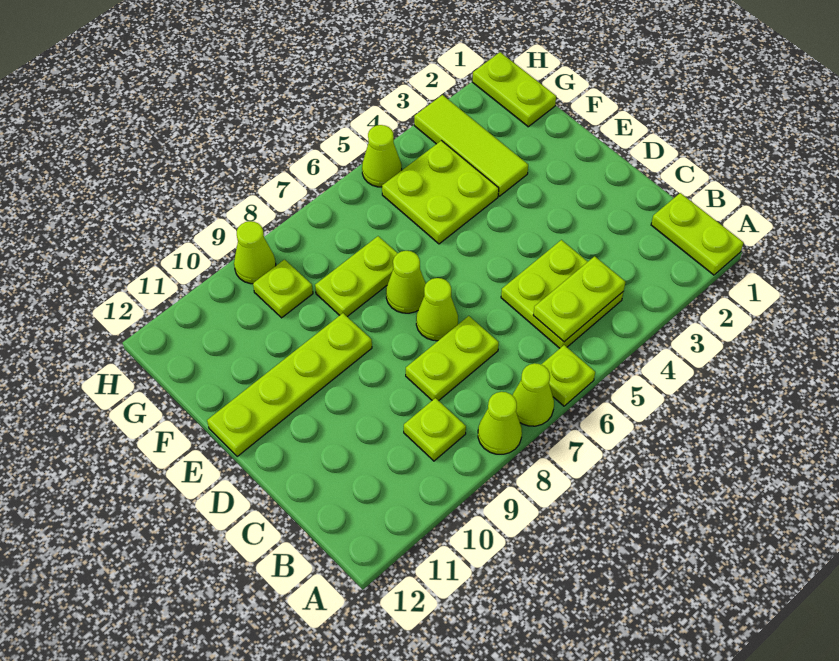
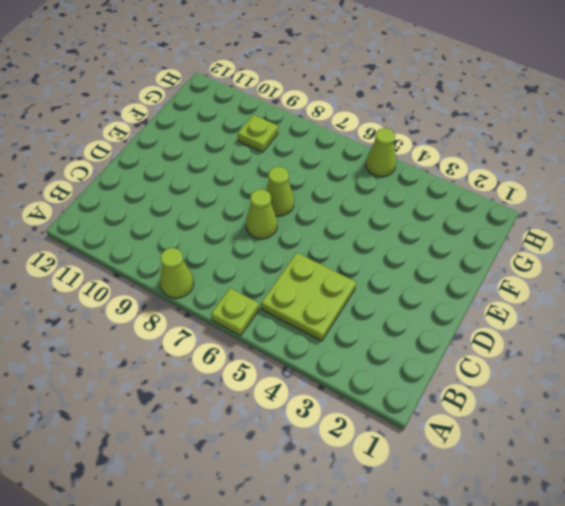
none -> lime 1x2 plate [651,193,744,275]
none -> lime 1x1 cone [512,363,554,426]
none -> lime 1x1 plate [404,398,466,461]

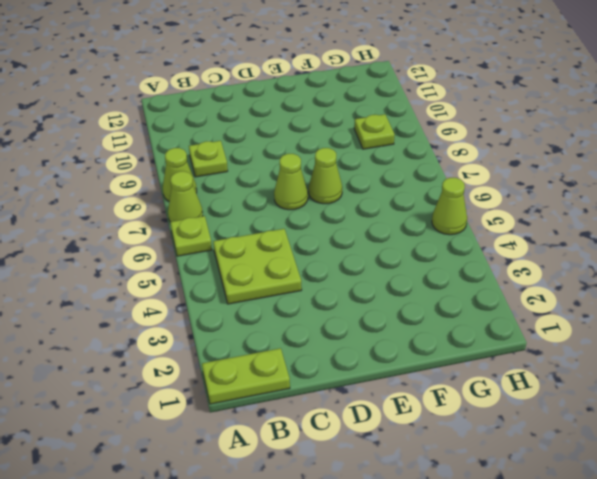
none -> lime 1x2 plate [406,316,499,401]
none -> lime 1x4 plate [207,313,372,457]
none -> lime 1x3 tile [414,95,528,196]

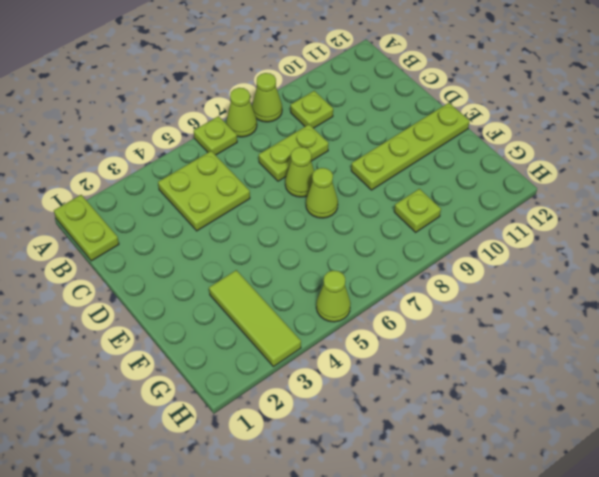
none -> lime 2x2 plate [382,141,499,244]
none -> lime 1x2 plate [315,236,398,317]
none -> lime 1x2 plate [472,52,556,127]

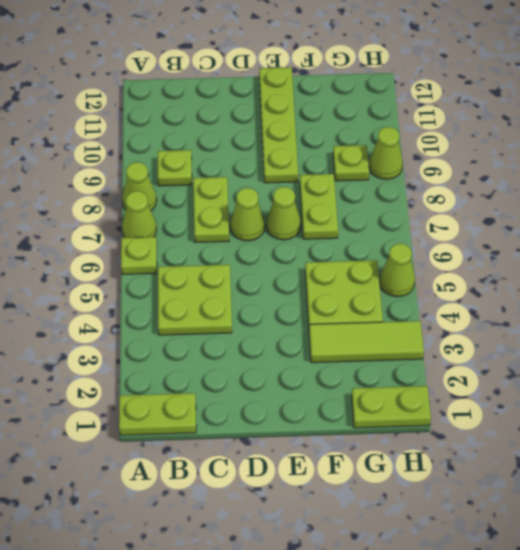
none -> lime 1x2 plate [533,256,625,342]

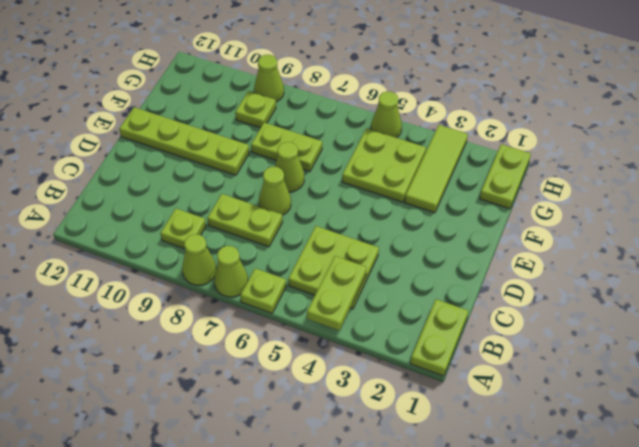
lime 1x2 plate [307,256,367,330] -> lime 1x2 plate turned to [533,256,625,342]

